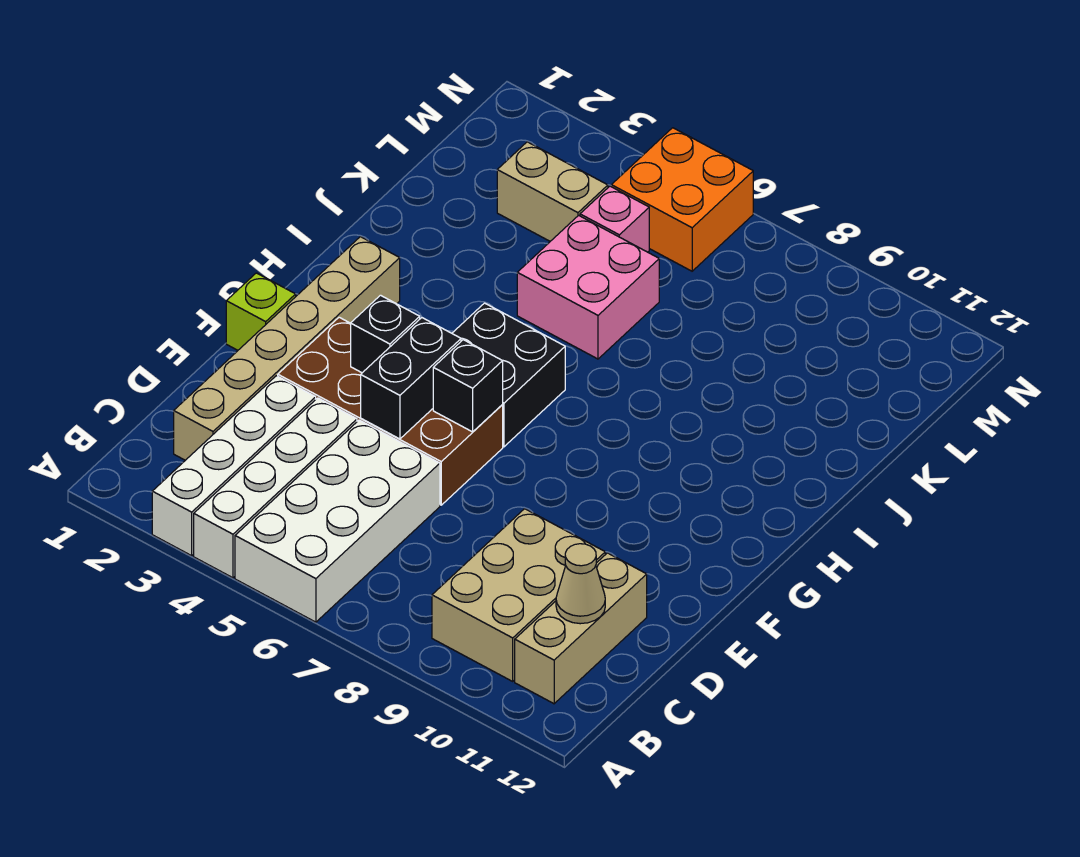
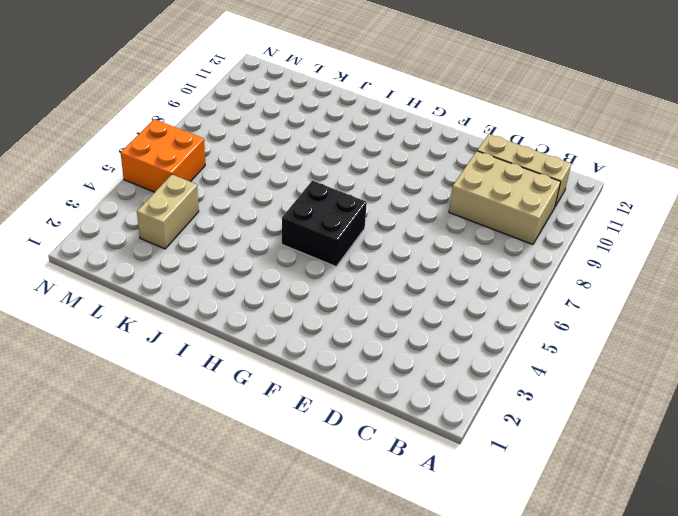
none -> white 1x4 brick [152,376,316,556]
none -> white 1x4 brick [194,398,357,578]
none -> white 2x4 brick [235,420,440,622]

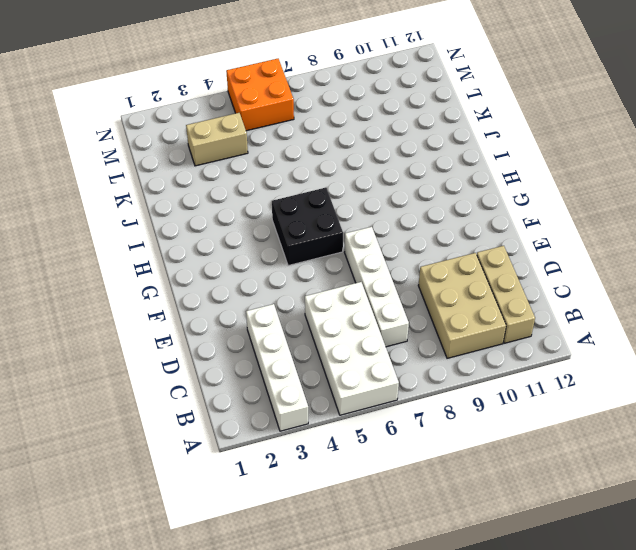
white 1x4 brick [344,227,409,347] -> white 1x4 brick moved to [194,398,357,578]
none -> tan 1x6 brick [174,237,400,460]
none -> brown 2x4 brick [278,317,503,505]
none -> lime 1x1 brick [226,273,296,350]

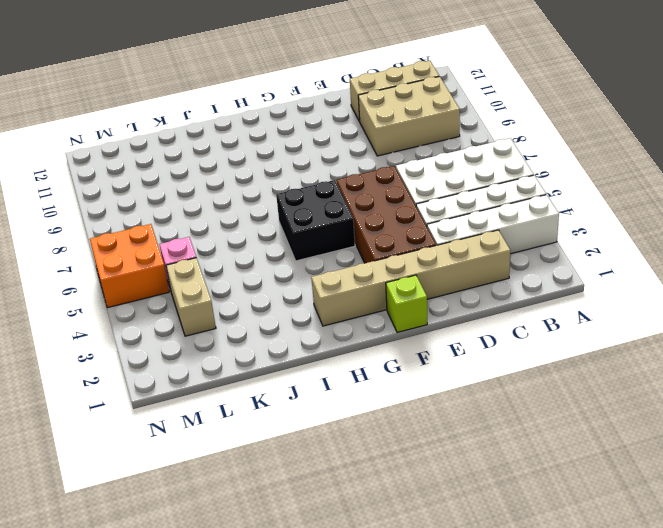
none -> pink 2x2 brick [517,215,659,359]
none -> tan 1x1 cone [556,544,605,624]
none -> black 1x2 brick [361,318,461,439]

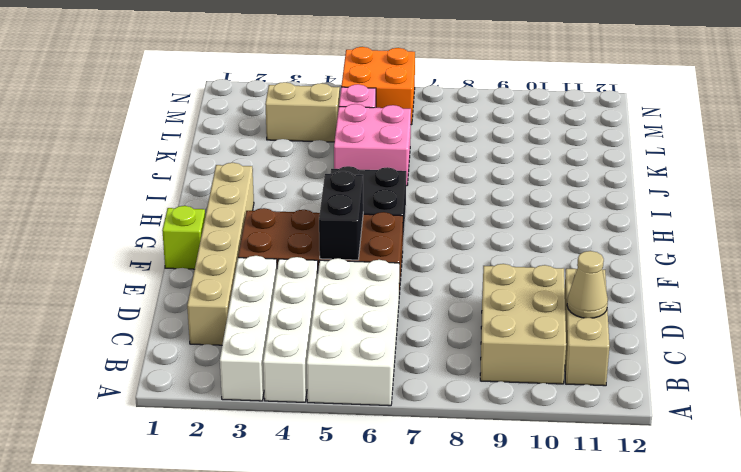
none -> black 1x1 brick [351,295,420,373]
none -> black 1x1 brick [433,340,503,432]

